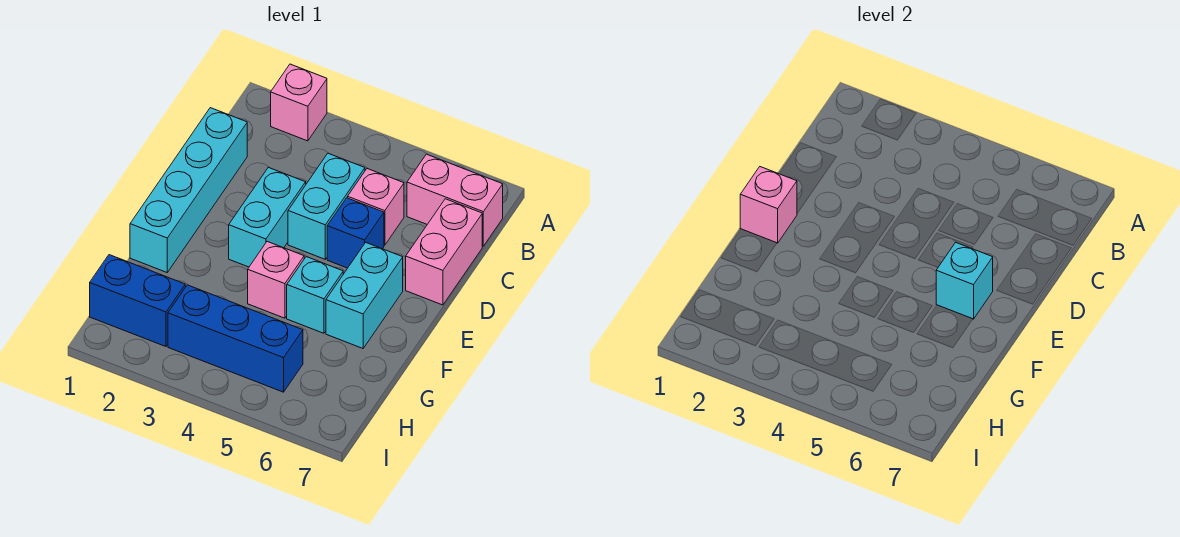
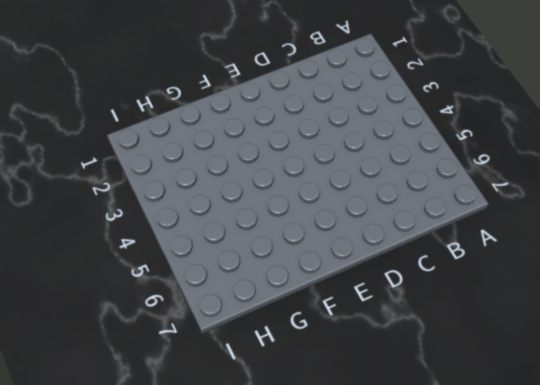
none -> pink 1x1 brick [271,64,327,141]
none -> pink 1x2 brick [407,154,503,246]
none -> cyan 1x4 brick [130,108,247,272]

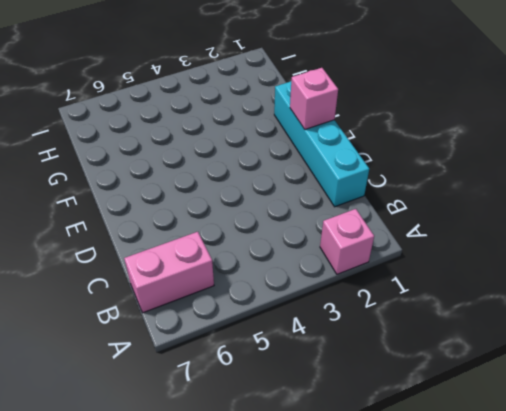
none -> cyan 1x2 brick [288,153,365,259]
none -> pink 1x1 brick [348,169,404,245]
none -> pink 1x2 brick [406,199,482,305]

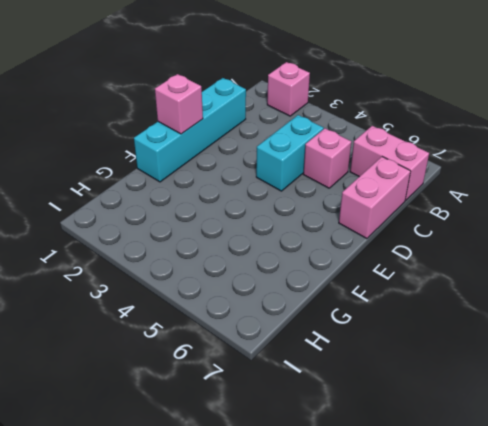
none -> cyan 1x2 brick [229,167,306,267]
none -> blue 1x1 brick [327,198,384,268]
none -> cyan 1x2 brick [326,242,403,348]

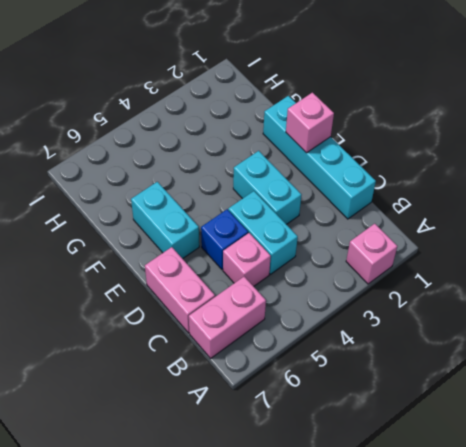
none -> pink 1x1 brick [248,242,304,318]
none -> cyan 1x1 brick [287,257,343,333]
none -> blue 1x2 brick [90,255,185,347]

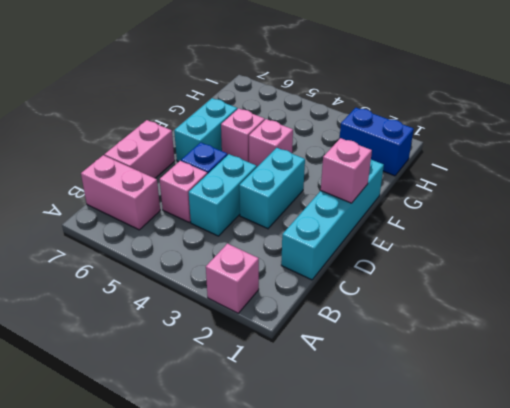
pink 1x1 brick [221,108,265,162] -> cyan 1x1 brick [287,257,343,333]
none -> blue 1x3 brick [168,285,303,392]
none -> cyan 1x1 brick [936,242,993,319]

